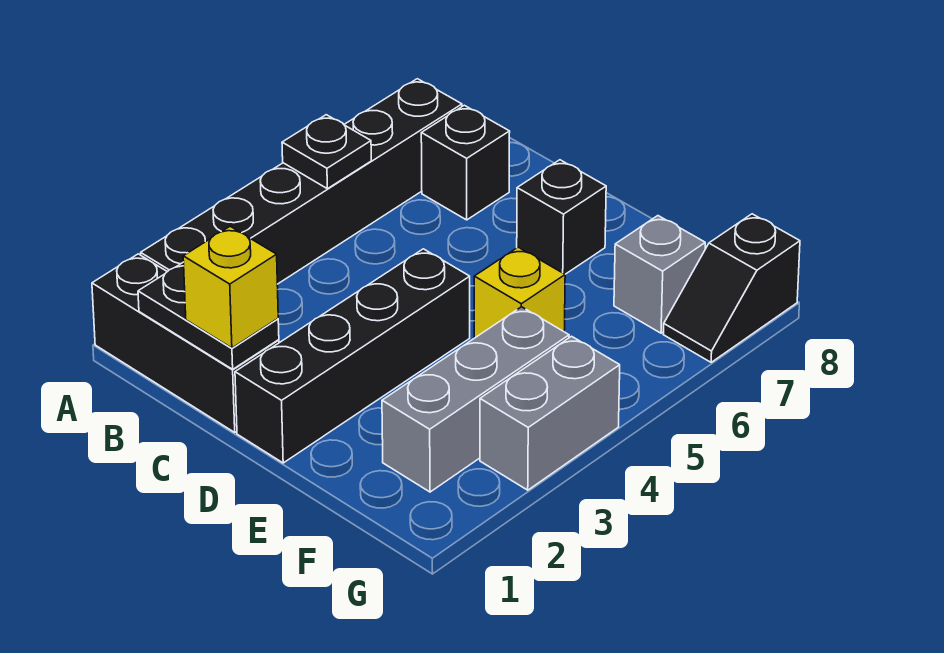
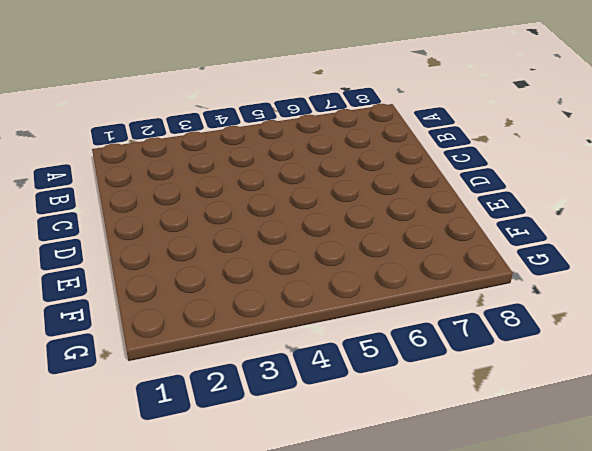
none -> black 1x3 brick [92,254,279,432]
none -> black 1x6 brick [141,79,462,284]
none -> black 1x1 brick [421,105,510,220]

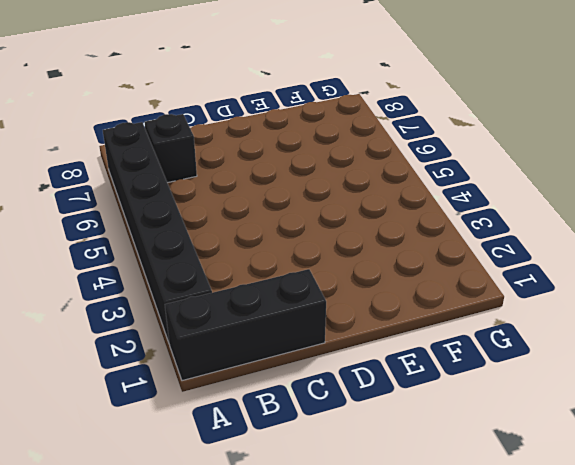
none -> black 1x4 brick [235,249,470,463]
none -> black 1x1 brick [517,160,606,274]
none -> yellow 1x1 brick [474,247,565,338]

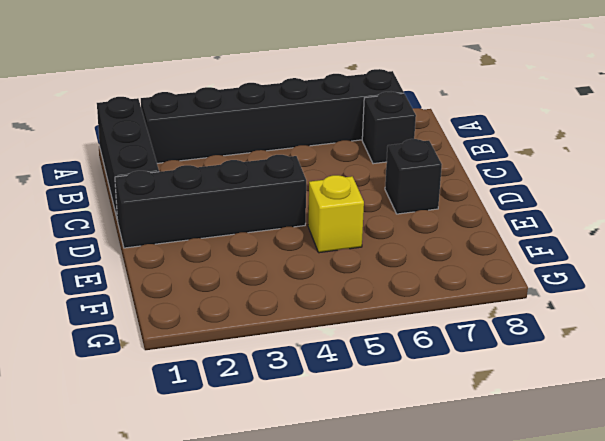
none -> grey 1x3 brick [382,307,569,492]
none -> grey 1x1 brick [614,216,705,333]
none -> grey 1x2 brick [480,336,620,490]

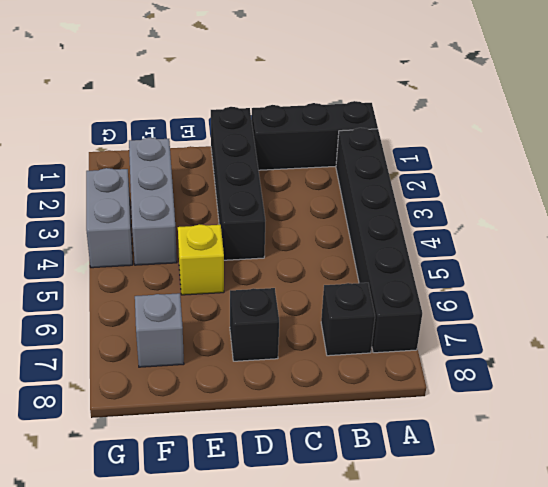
none -> black 1x2 slope [663,214,800,362]
none -> black 1x1 plate [282,115,371,189]
none -> black 1x2 plate [138,262,279,369]

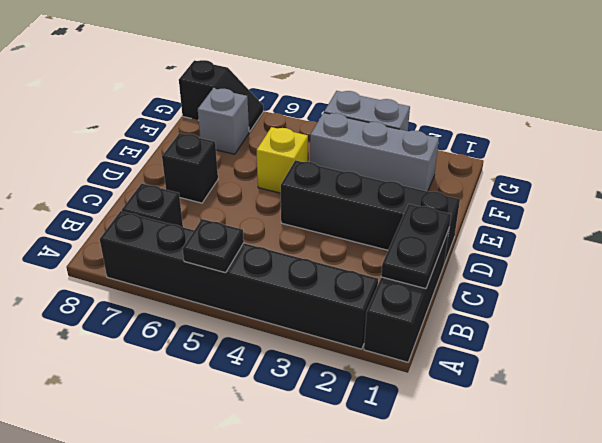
none -> yellow 1x1 brick [183,226,278,348]

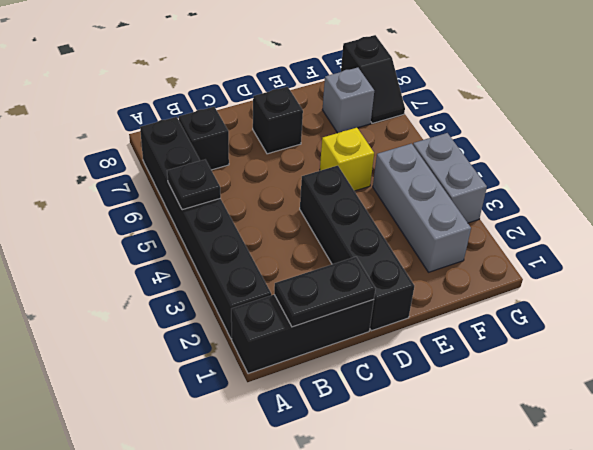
none -> yellow 1x1 brick [183,226,278,348]

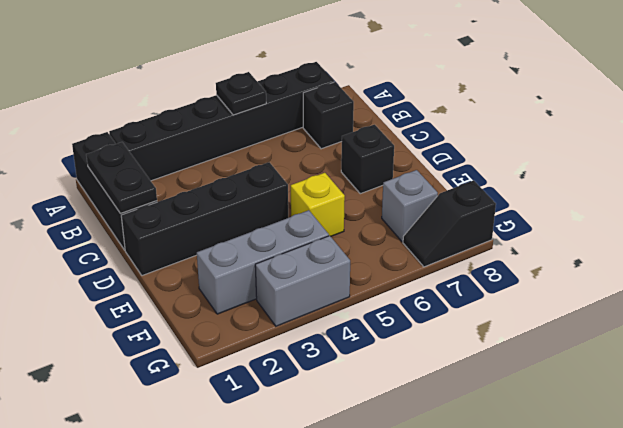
none -> yellow 1x1 brick [183,226,278,348]

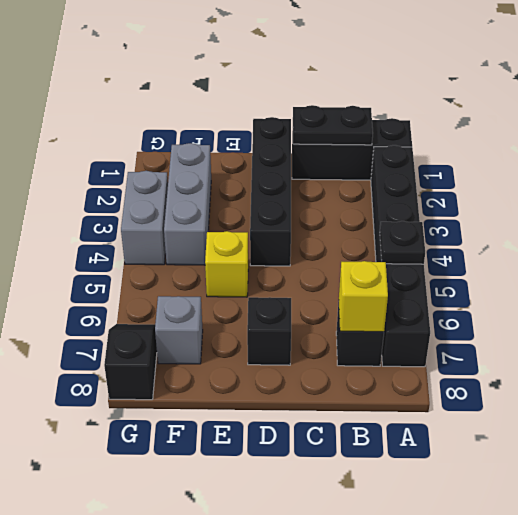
yellow 1x1 brick [339,261,388,332] -> yellow 1x1 brick moved to [183,226,278,348]

